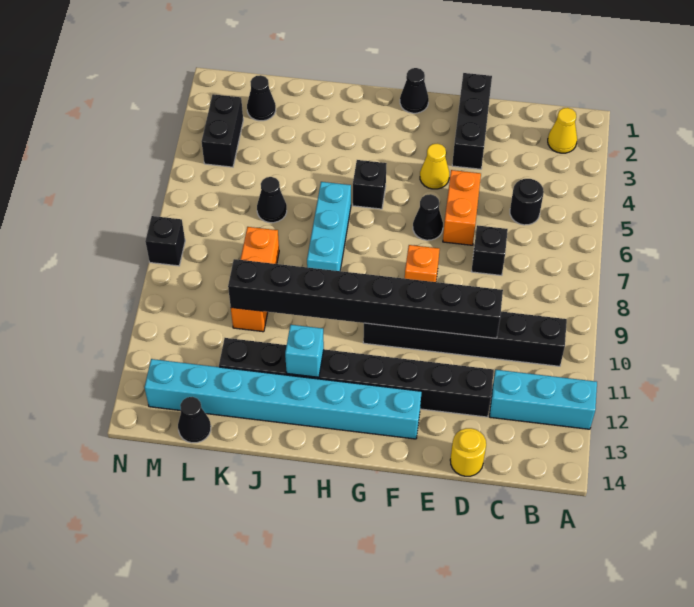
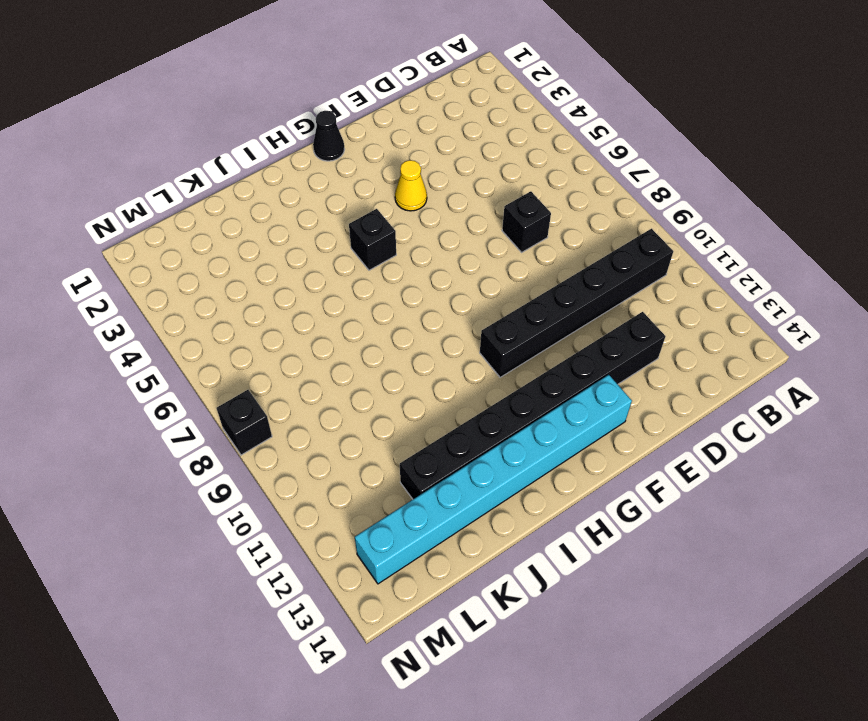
none -> cyan 1x3 brick [490,370,597,429]
none -> yellow 1x1 cone [548,108,577,153]
none -> black 1x1 round brick [510,179,544,225]

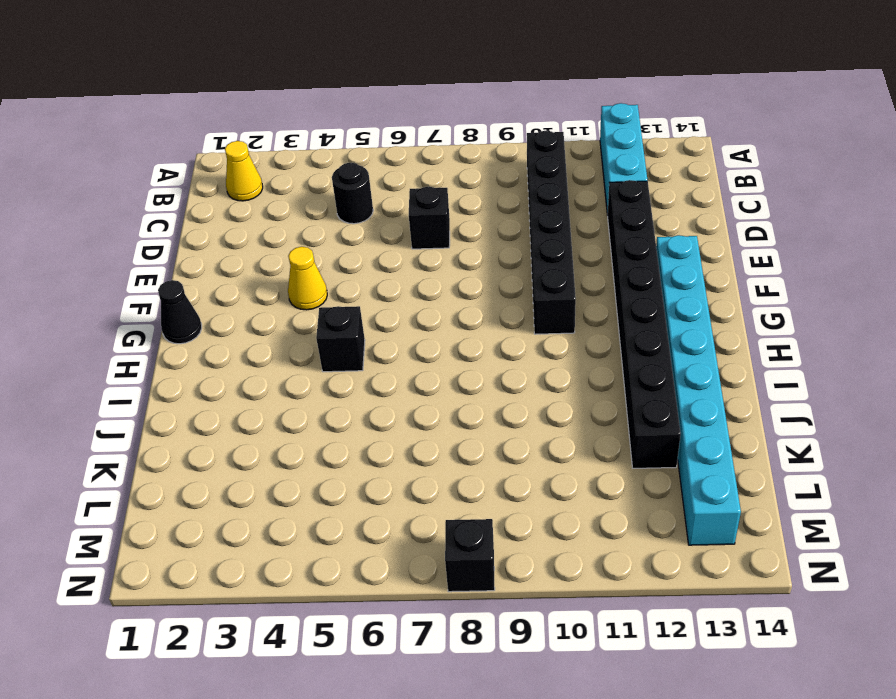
none -> yellow 1x1 round brick [450,428,486,476]
none -> black 1x3 brick [452,73,492,169]
none -> orange 1x2 brick [443,170,481,245]

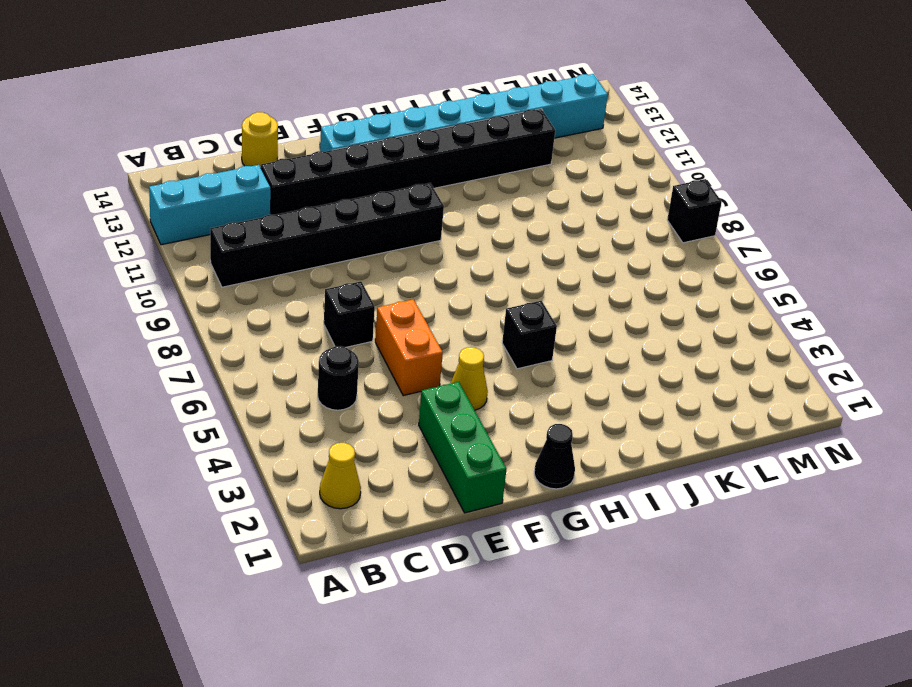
green 1x3 brick [419,382,506,513] -> black 1x3 brick [452,73,492,169]
none -> black 1x1 cone [413,194,443,240]
none -> orange 1x1 brick [405,245,440,282]
none -> cyan 1x3 brick [307,182,351,271]

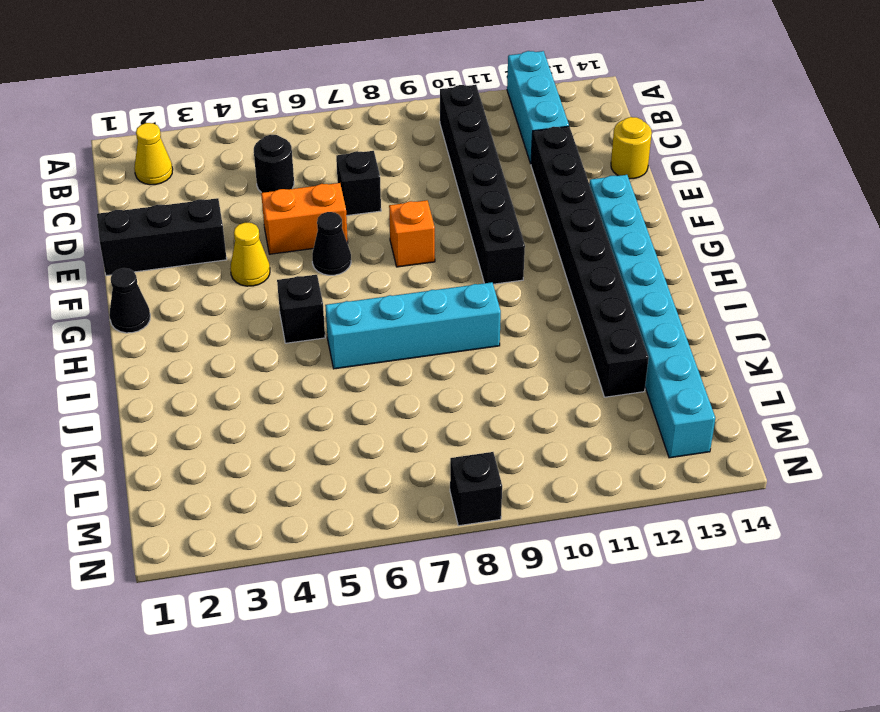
cyan 1x4 brick [325,282,501,369] -> cyan 1x3 brick [307,182,351,271]
none -> black 1x1 cone [257,177,287,223]
none -> orange 1x3 brick [231,227,279,332]
none -> black 1x1 cone [247,75,276,121]

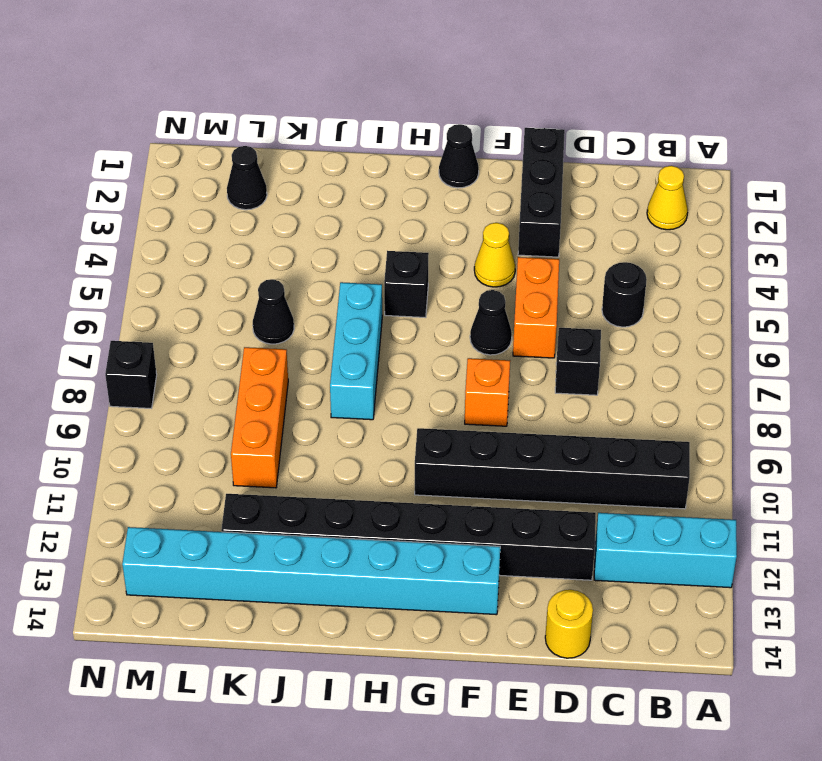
none -> black 1x1 cone [178,397,211,443]
none -> black 1x2 brick [202,94,243,167]
none -> black 1x8 brick [228,259,503,338]

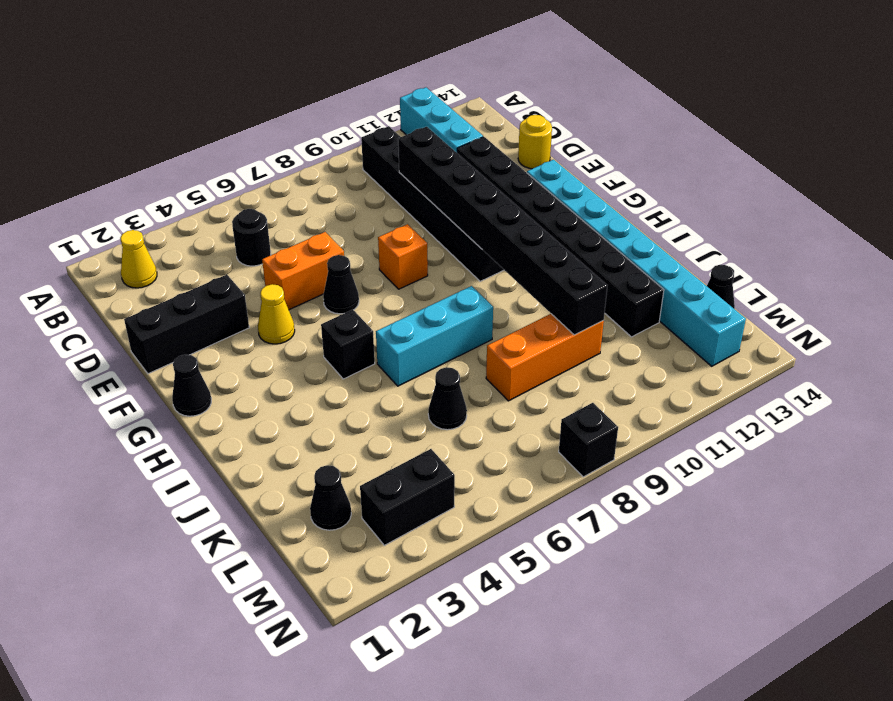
none -> black 1x1 brick [471,225,508,275]
none -> cyan 1x1 brick [285,325,324,377]

